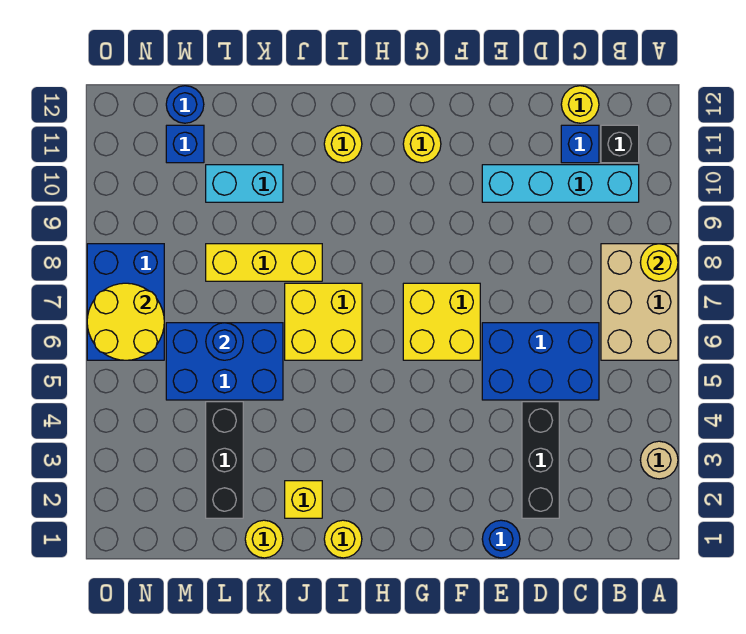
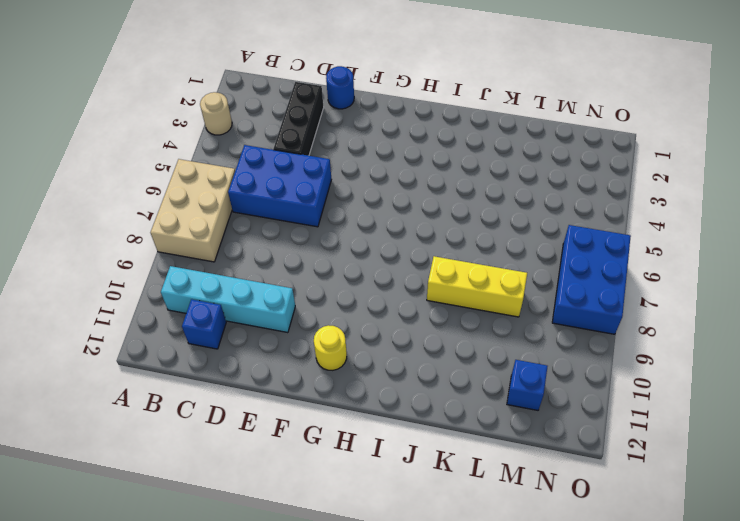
none -> black 1x1 brick [601,125,639,163]
none -> yellow 1x1 round brick [561,86,599,123]
none -> yellow 2x2 brick [403,283,480,360]

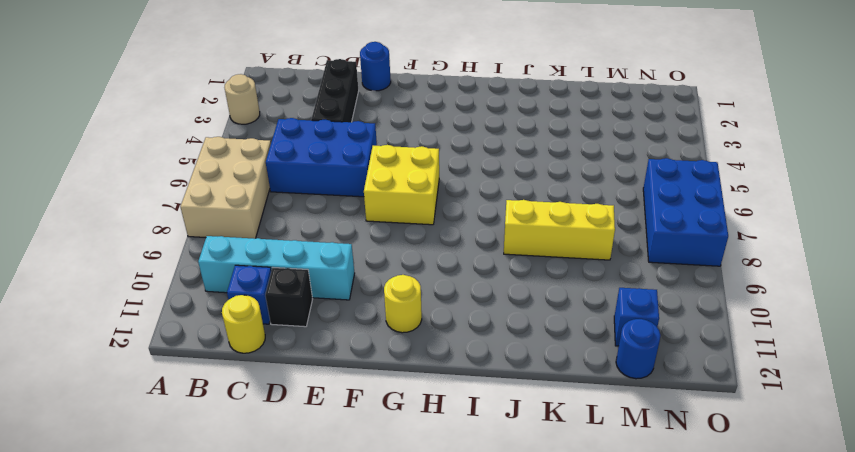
black 1x1 brick [265,268,312,327] -> black 1x1 brick moved to [601,125,639,163]
none -> yellow 1x1 round brick [324,520,362,558]
none -> yellow 2x2 brick [285,283,362,360]
none -> yellow 1x1 round brick [324,125,362,163]

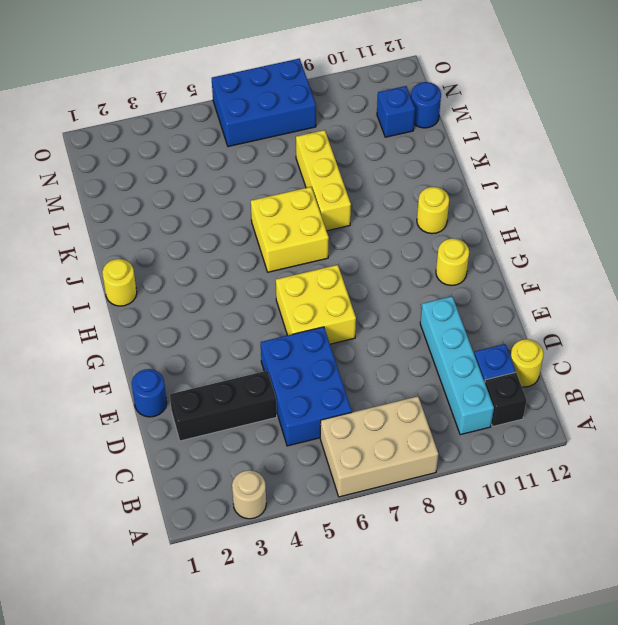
none -> yellow 1x1 brick [285,481,322,518]
none -> yellow 1x1 round brick [245,520,283,558]
none -> blue 2x3 brick [166,323,283,400]

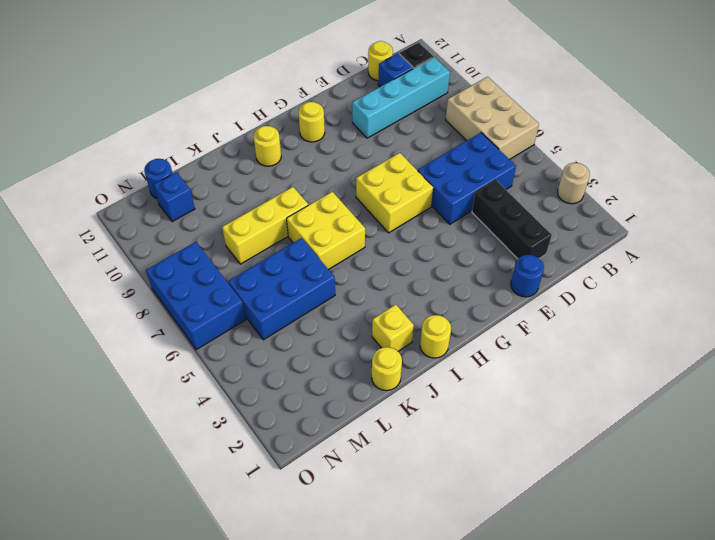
none -> cyan 1x2 brick [206,165,283,202]
none -> black 1x3 brick [206,402,243,518]
none -> yellow 1x1 round brick [640,244,678,281]

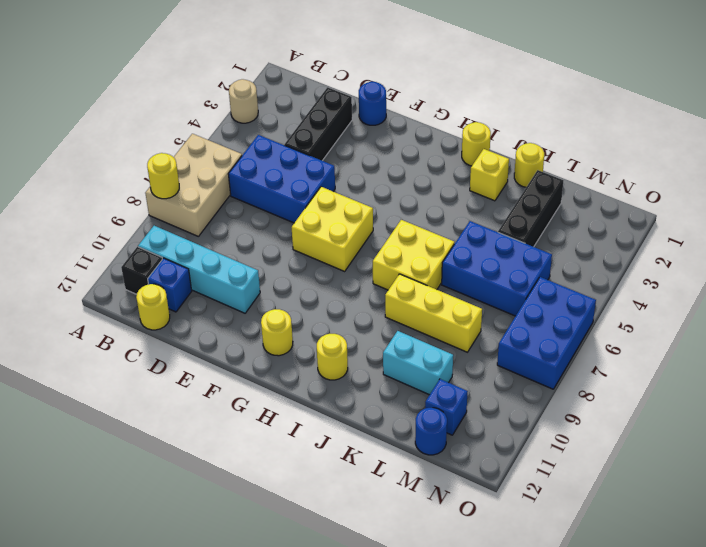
none -> blue 1x1 round brick [206,323,243,360]
none -> yellow 2x2 round brick [87,283,164,360]

